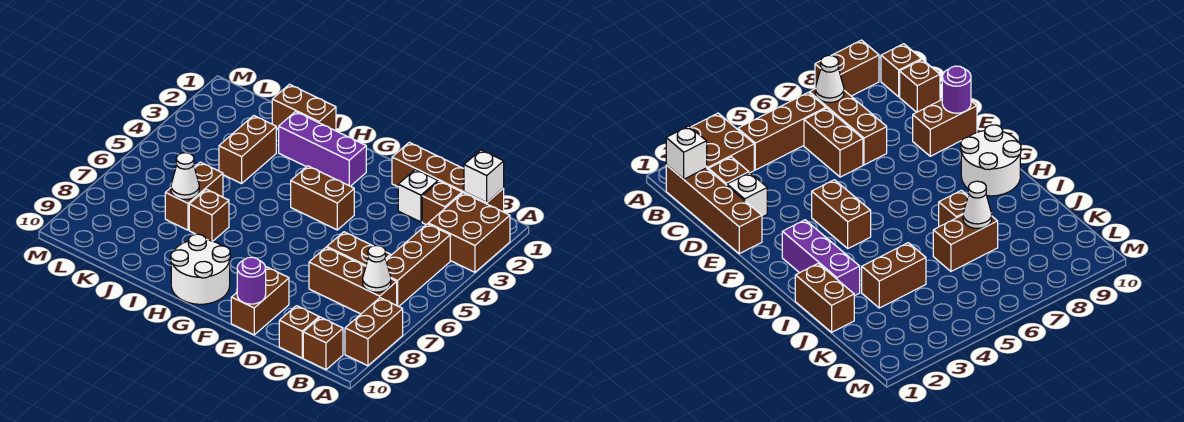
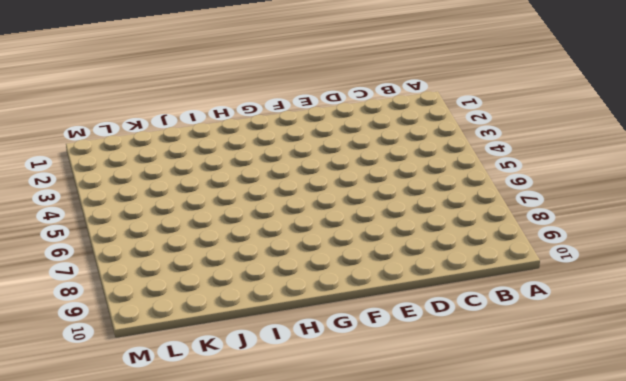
none -> brown 2x2 brick [428,193,510,272]
none -> brown 1x2 brick [345,298,403,366]
none -> brown 1x4 brick [392,142,504,212]

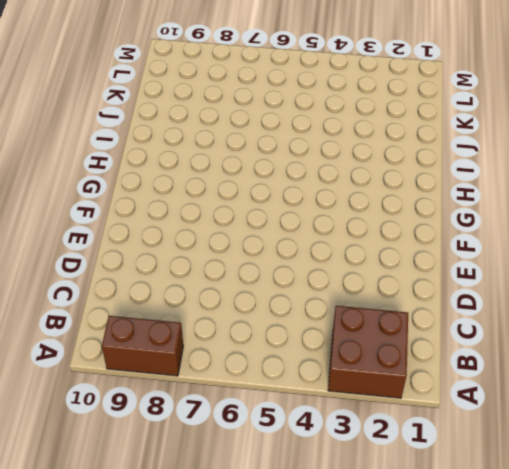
none -> brown 1x4 brick [392,142,504,212]
none -> brown 1x3 brick [386,224,450,307]
none -> brown 1x3 brick [309,247,397,314]

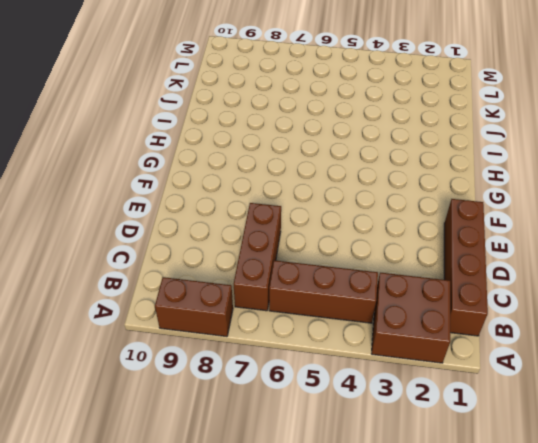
none -> brown 1x1 brick [303,317,343,370]
none -> brown 1x1 brick [422,181,462,225]
none -> brown 1x2 brick [327,232,391,266]

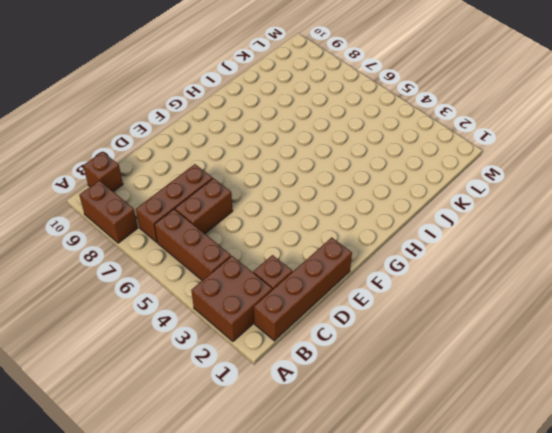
none -> brown 1x1 brick [279,306,319,358]
none -> white 1x1 brick [398,170,438,222]
none -> brown 1x2 brick [231,267,289,335]

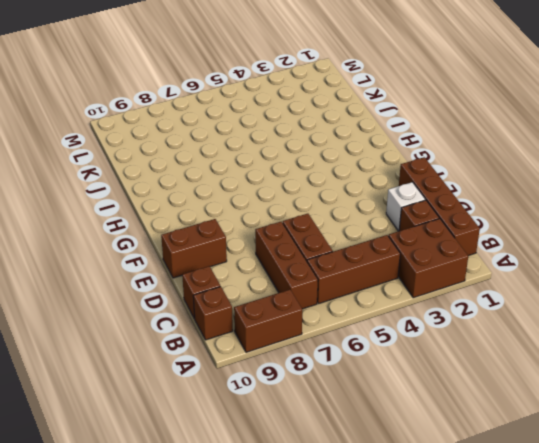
none -> brown 1x2 brick [291,166,354,230]
none -> purple 1x3 brick [279,112,366,186]
none -> white 2x2 round brick [171,234,230,304]

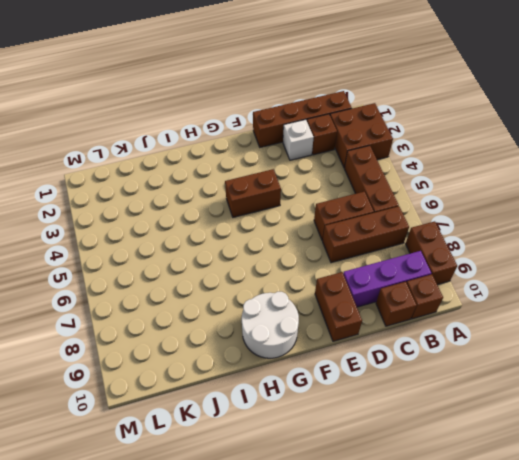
purple 1x3 brick [343,251,431,307] -> purple 1x3 brick moved to [279,112,366,186]
none -> brown 1x2 brick [272,84,336,131]
none -> brown 1x1 brick [189,189,229,241]
none -> brown 1x2 brick [219,116,276,184]

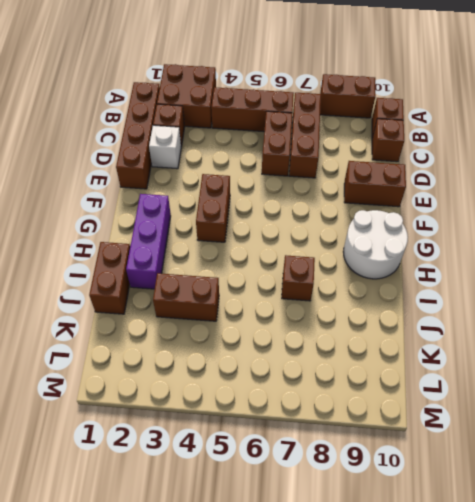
none -> brown 1x2 brick [165,162,223,230]
none -> white 1x1 brick [464,150,504,202]
none -> white 1x1 cone [363,245,391,292]

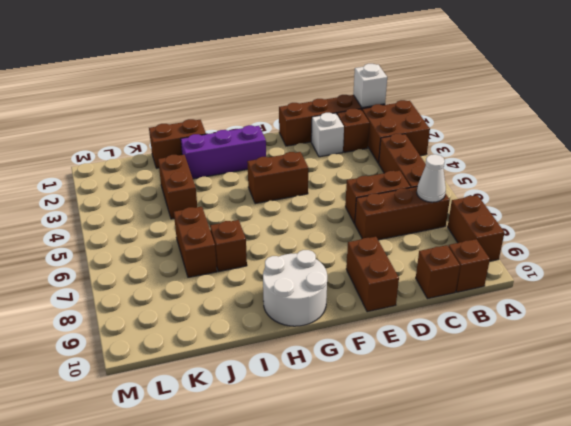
none -> purple 1x1 round brick [237,257,266,304]
none -> white 1x1 cone [171,153,199,199]

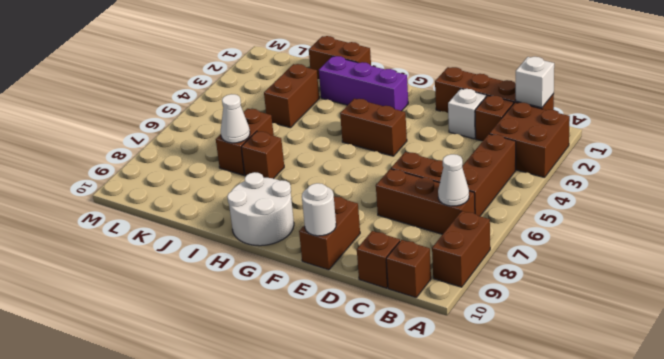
white 1x1 round brick [302,183,336,236] -> purple 1x1 round brick [237,257,266,304]

